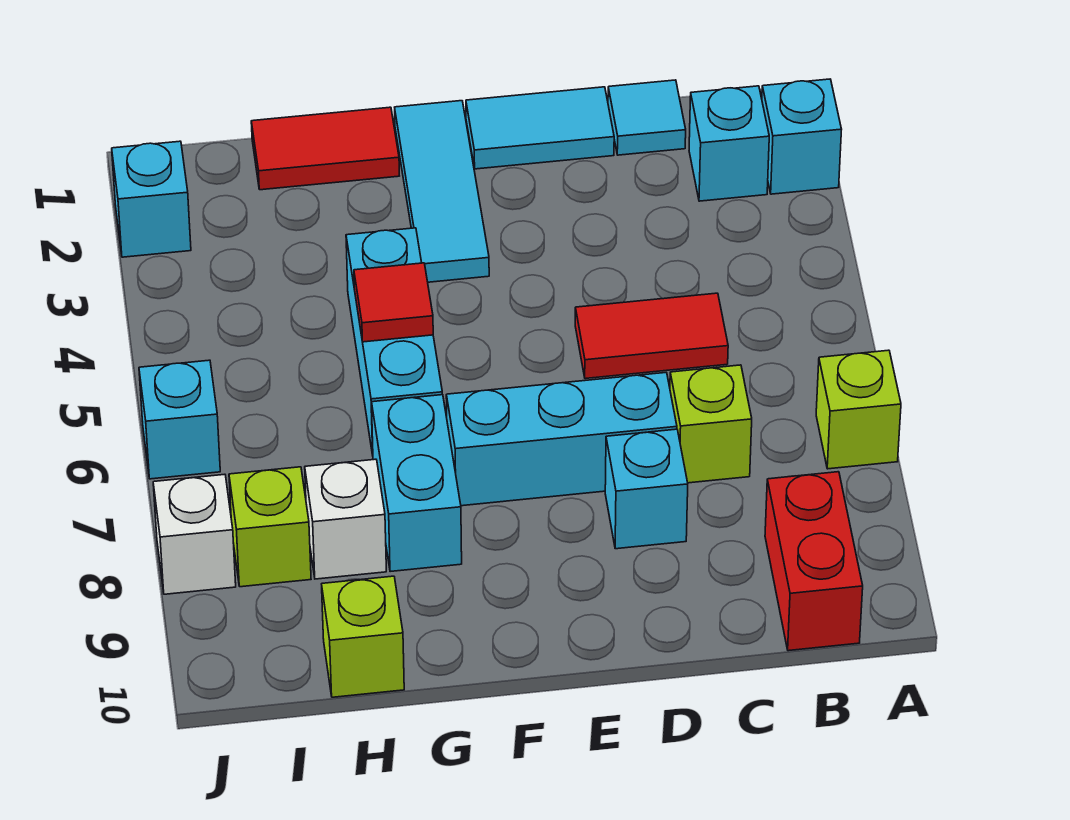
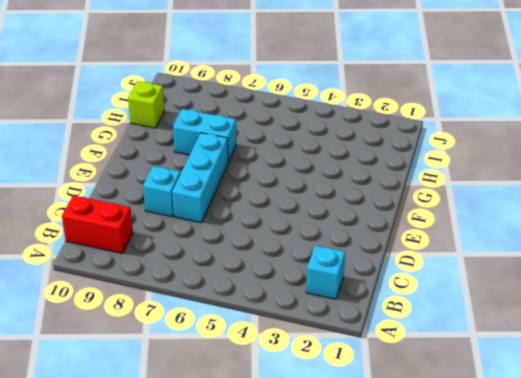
none -> cyan 1x1 brick [762,79,842,194]
none -> lime 1x1 brick [816,350,901,469]
none -> cyan 1x1 tile [608,80,686,155]

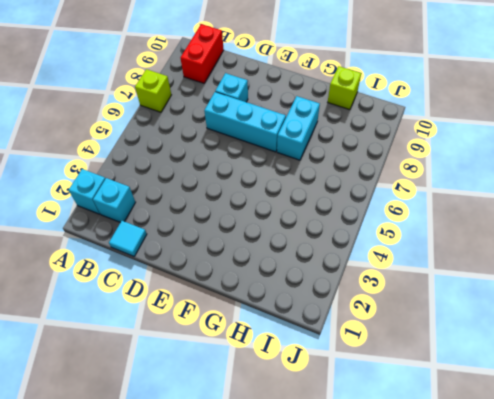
none -> red 1x2 tile [575,293,728,379]
none -> lime 1x1 brick [670,365,752,483]
none -> cyan 1x2 tile [466,87,614,169]

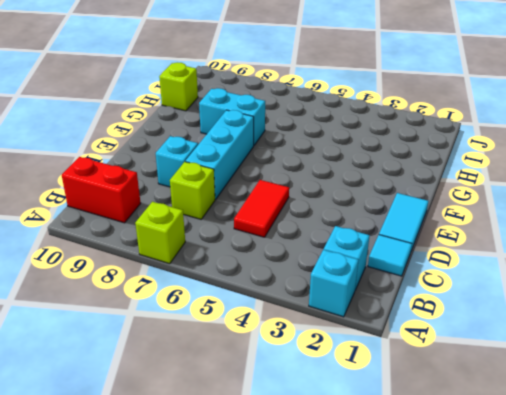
none -> cyan 1x3 tile [395,101,489,282]
none -> red 1x2 tile [251,107,399,190]
none -> cyan 1x3 brick [346,228,442,455]

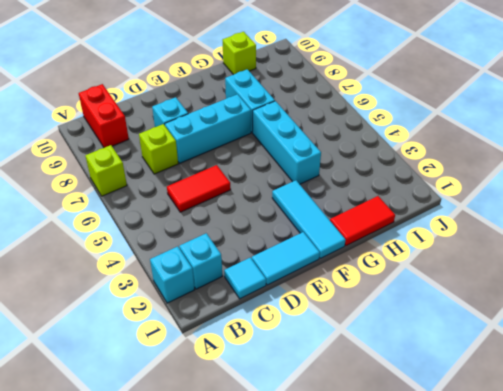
none -> white 1x1 brick [305,459,386,579]
none -> lime 1x1 brick [229,467,311,587]
none -> cyan 1x1 brick [112,141,191,257]

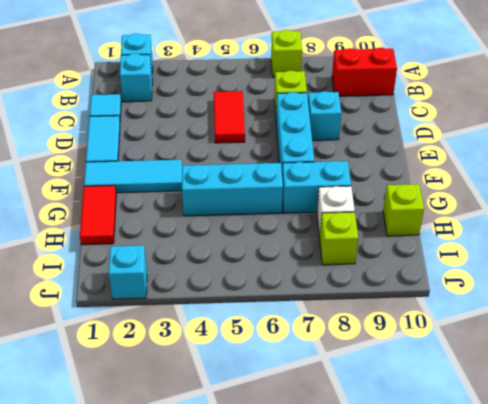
none -> cyan 1x1 brick [139,360,220,479]
none -> white 1x1 brick [153,474,236,594]
none -> red 1x1 tile [354,263,433,342]

